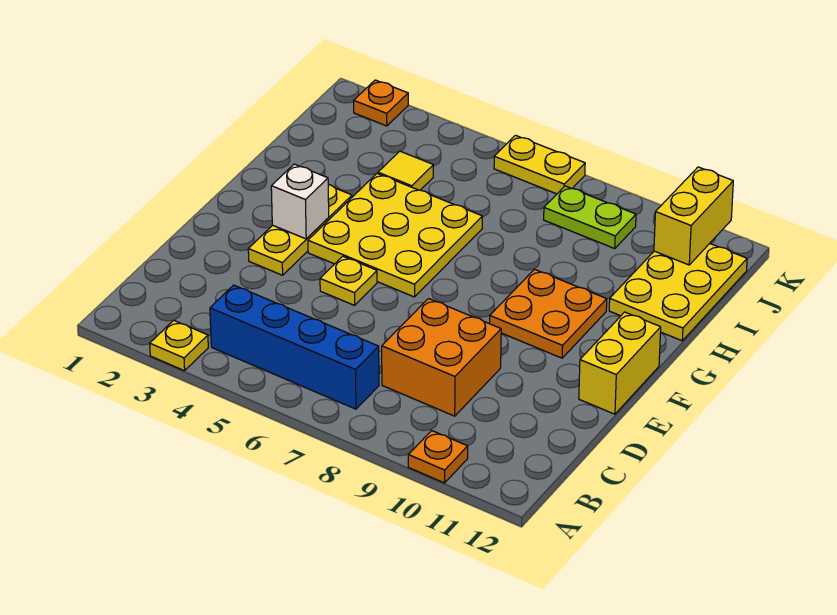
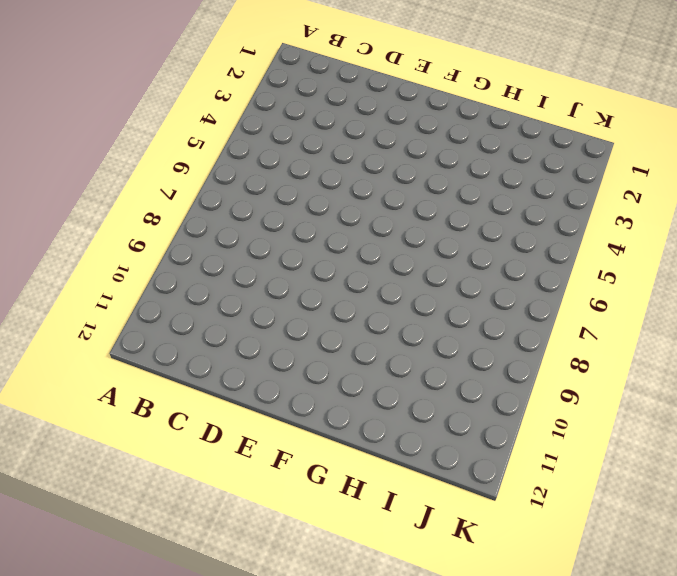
none -> yellow 1x1 plate [150,320,208,371]
none -> orange 1x1 plate [408,431,468,483]
none -> blue 1x4 brick [210,285,379,409]

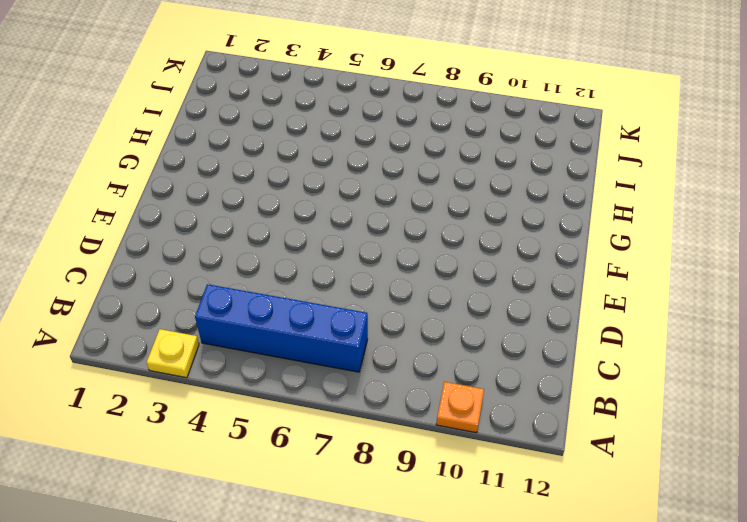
none -> orange 2x2 brick [382,299,501,416]
none -> yellow 1x3 plate [248,185,352,275]
none -> yellow 1x1 plate [320,256,377,305]

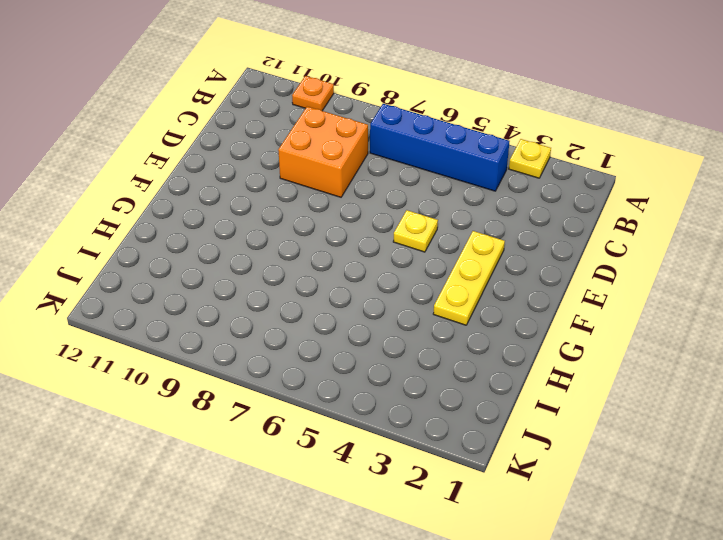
none -> yellow 1x2 brick [579,312,661,414]
none -> yellow 3x3 plate [308,173,482,297]
none -> orange 2x2 plate [490,269,607,358]

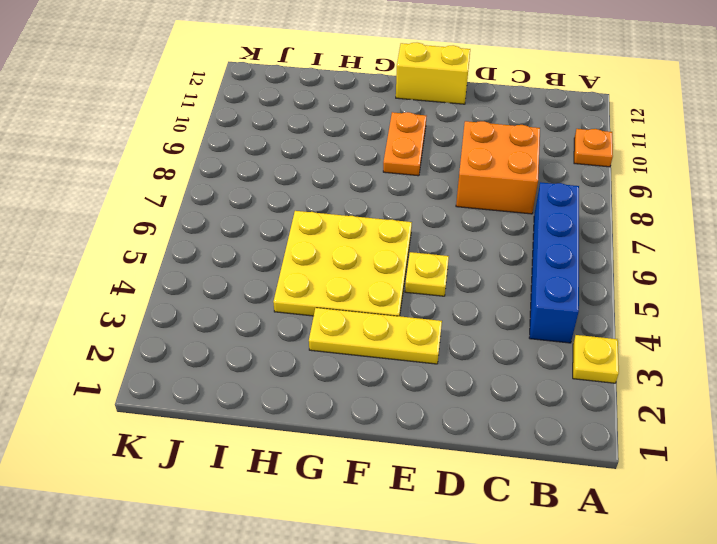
orange 1x2 plate [383,112,426,176] -> orange 2x2 plate [490,269,607,358]
none -> yellow 2x3 plate [609,244,747,341]
none -> yellow 1x1 tile [378,151,433,190]
none -> lime 1x2 plate [544,186,636,248]

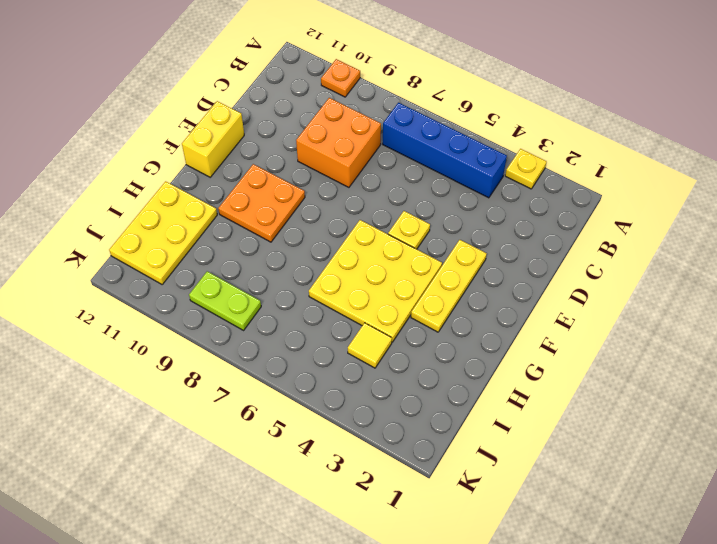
none -> orange 1x1 plate [354,80,408,126]
none -> yellow 1x2 plate [494,135,585,194]
none -> white 1x1 brick [271,164,329,239]

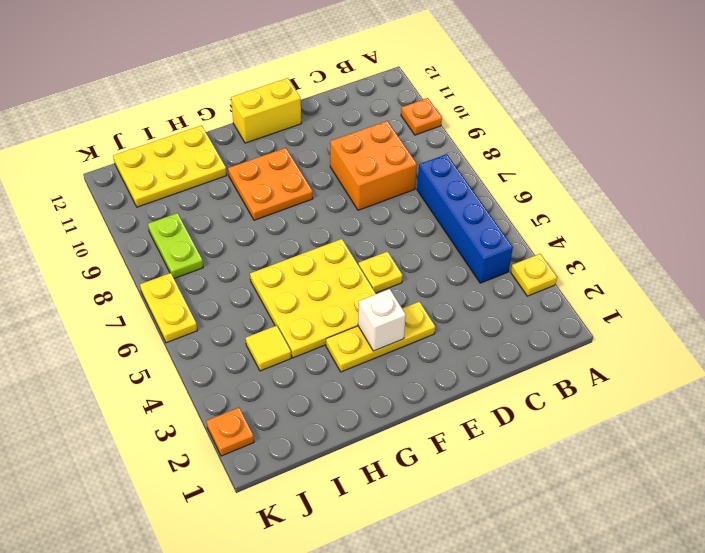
none -> yellow 1x2 brick [654,167,733,265]

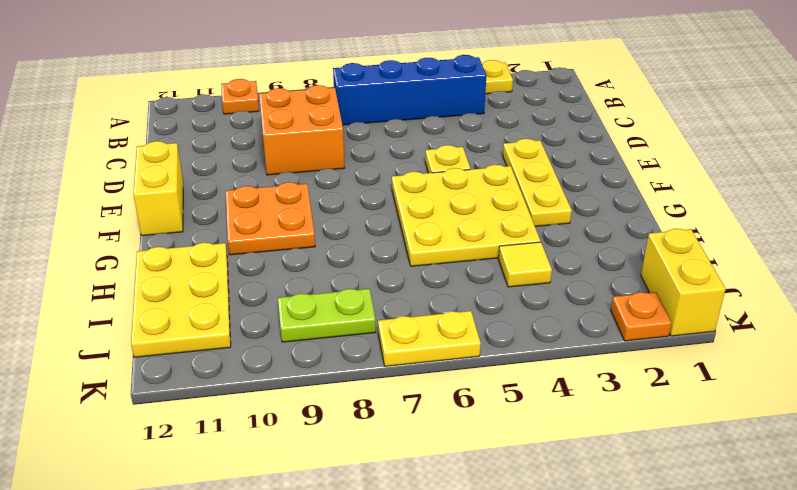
yellow 1x2 brick [641,229,726,336] -> yellow 1x2 brick moved to [654,167,733,265]
none -> white 1x1 brick [271,164,329,239]

